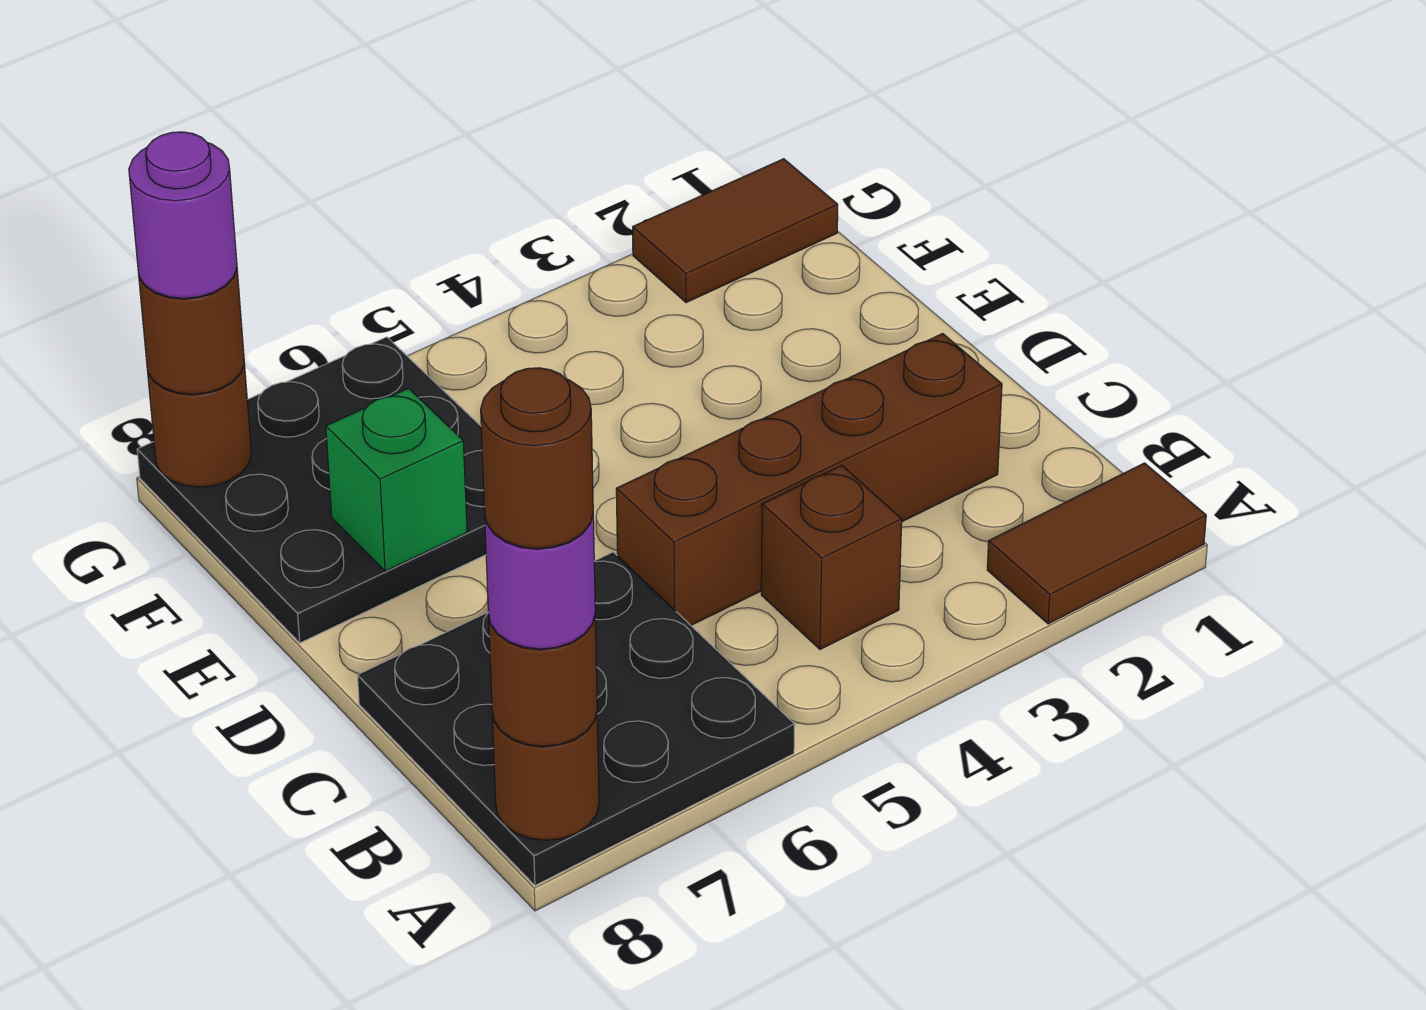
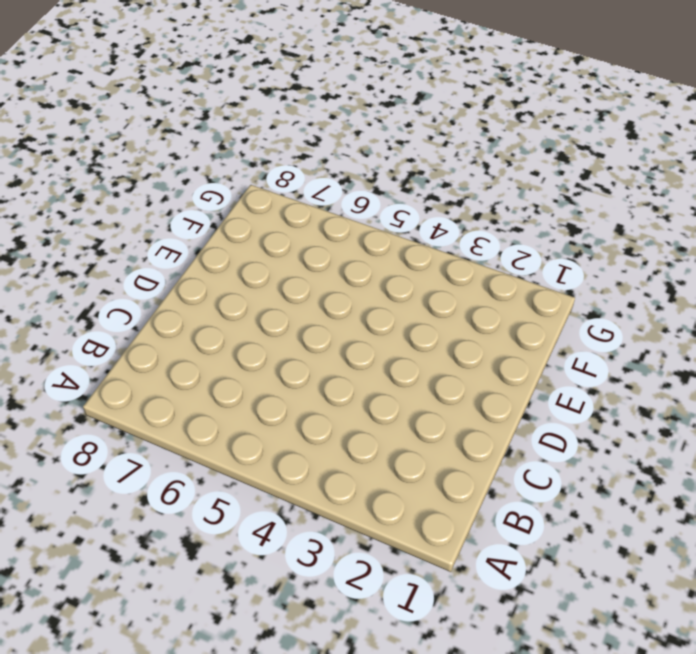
none -> brown 1x2 tile [987,463,1206,624]
none -> black 3x3 plate [357,552,795,886]
none -> brown 1x1 brick [761,465,902,649]

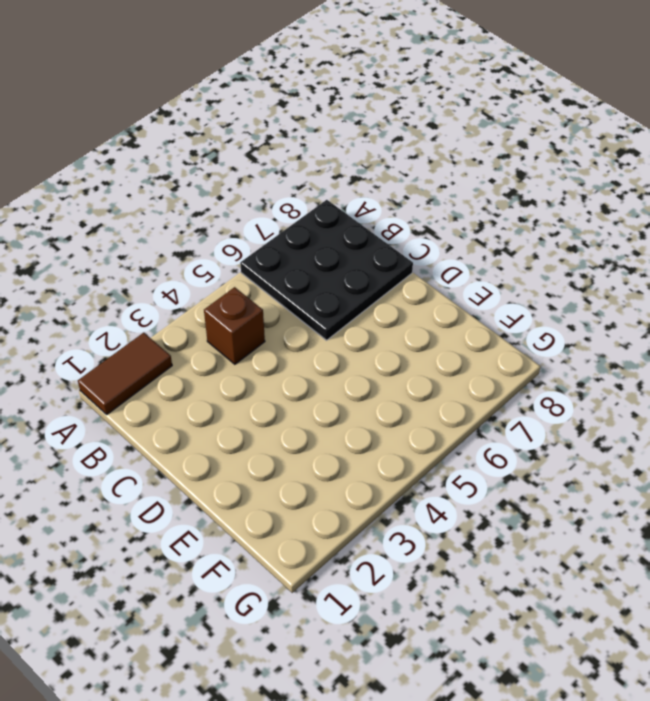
none -> brown 1x4 brick [616,334,1002,625]
none -> black 3x3 plate [137,337,486,643]
none -> brown 1x2 tile [633,159,838,303]

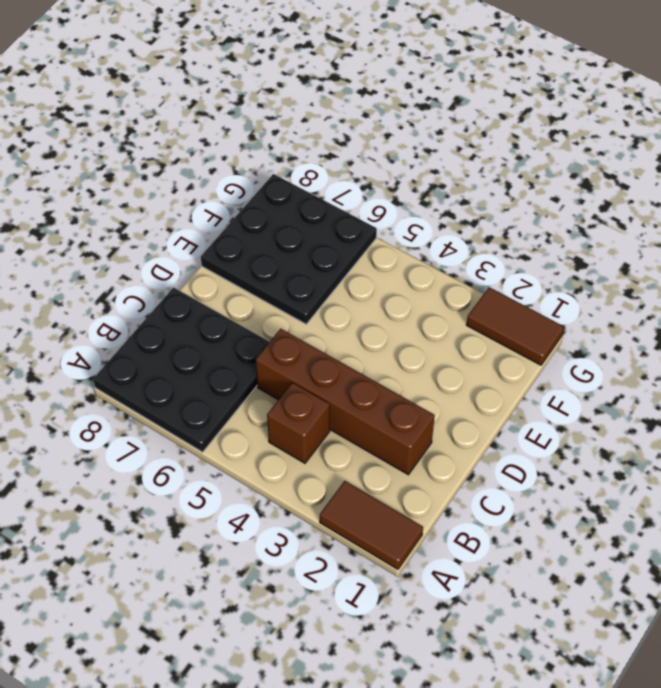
none -> brown 1x1 round brick [492,713,599,840]
none -> green 1x1 brick [326,388,467,571]
none -> brown 1x1 round brick [147,363,252,487]

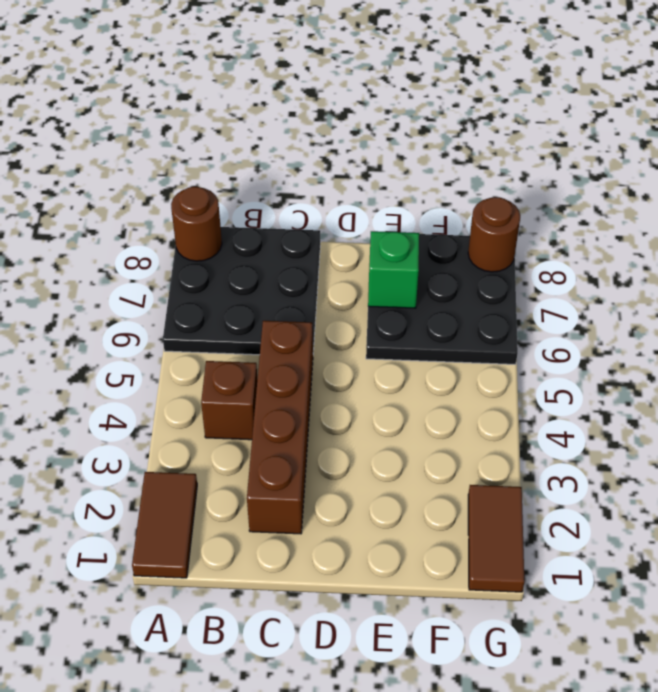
none -> brown 1x1 round brick [489,616,597,746]
none -> brown 1x1 round brick [138,269,244,394]
none -> purple 1x1 round brick [485,515,595,649]

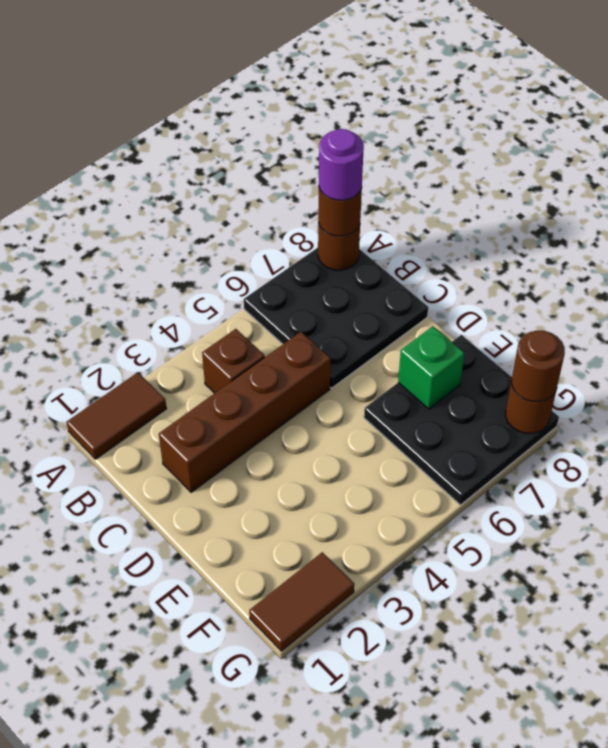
none -> purple 1x1 round brick [129,132,237,298]
none -> brown 1x1 round brick [481,368,593,548]

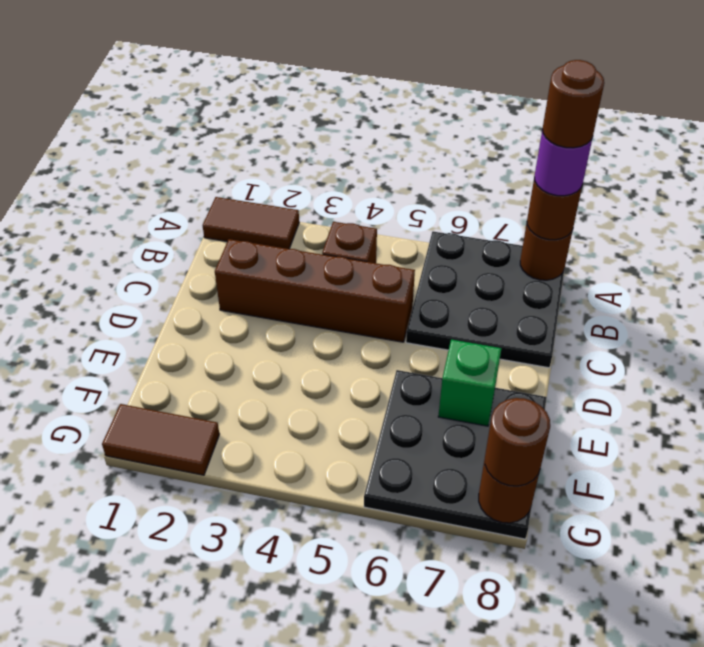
none -> purple 1x1 round brick [129,132,237,298]

